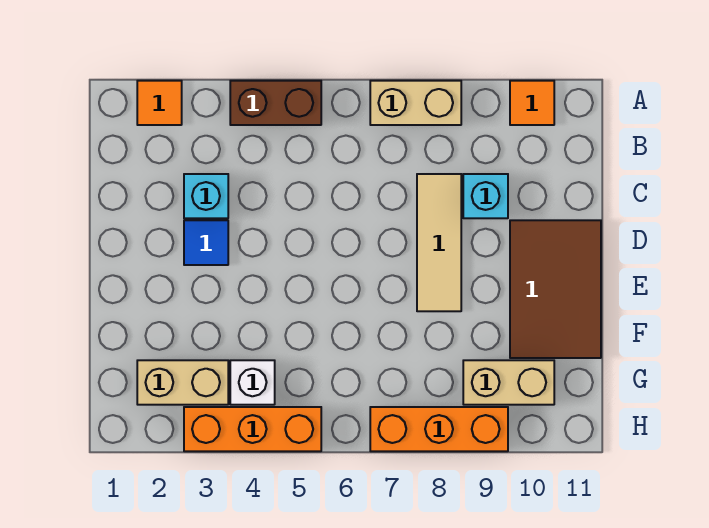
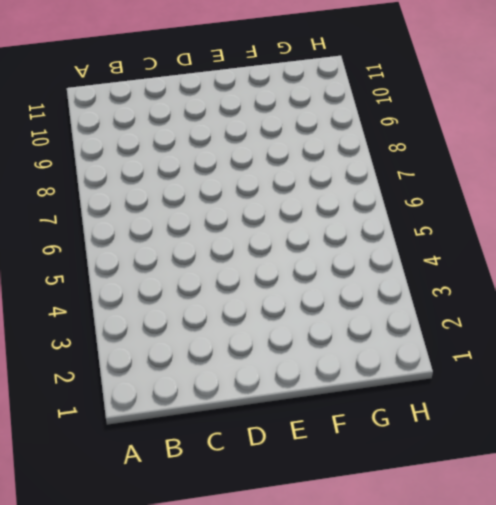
none -> orange 1x1 tile [137,81,182,125]
none -> brown 1x2 brick [230,81,321,125]
none -> tan 1x2 brick [370,81,461,125]

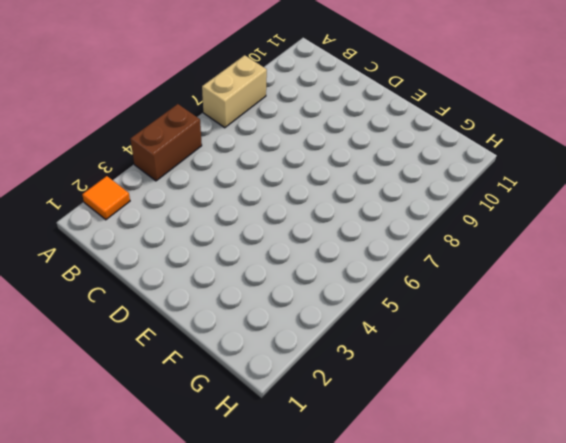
none -> orange 1x1 tile [510,81,554,125]
none -> cyan 1x1 brick [184,174,228,218]
none -> tan 1x3 tile [417,174,461,311]

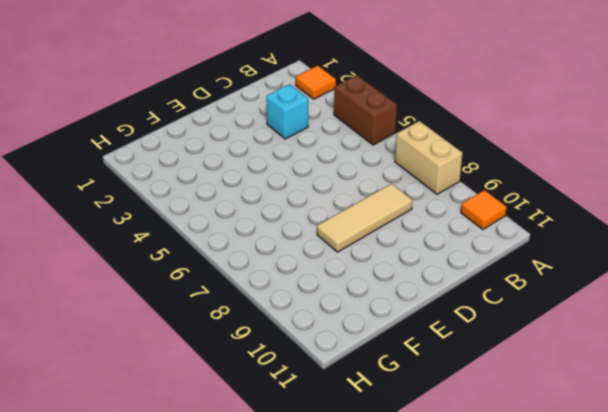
none -> cyan 1x1 brick [463,174,508,218]
none -> blue 1x1 tile [184,220,228,265]
none -> brown 2x3 tile [510,220,601,358]

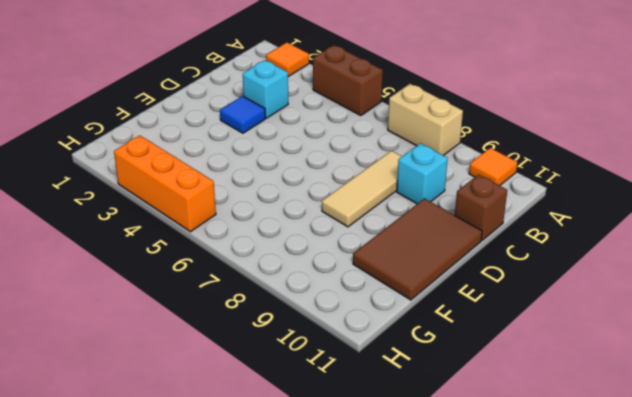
brown 1x1 brick [455,174,507,241] -> none
none -> tan 1x2 brick [137,360,228,405]
none -> white 1x1 brick [230,360,275,405]
none -> tan 1x2 brick [463,360,554,405]

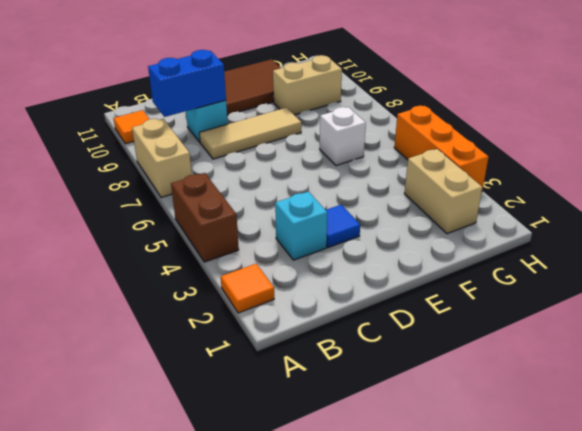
blue 1x2 brick [148,50,226,117] -> none
white 1x1 brick [320,107,366,166] -> white 1x1 brick moved to [230,360,275,405]
tan 1x2 brick [273,55,342,115] -> tan 1x2 brick turned to [463,360,554,405]
none -> orange 1x3 brick [370,407,508,451]

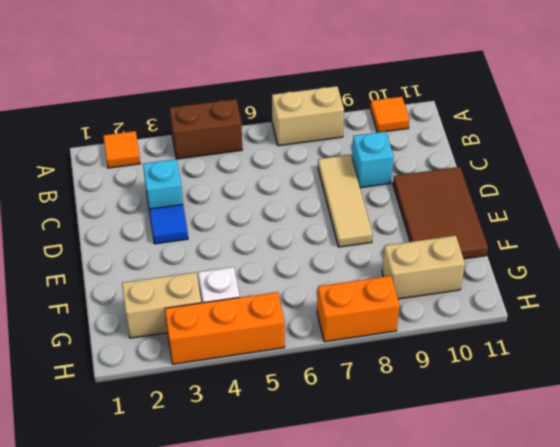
orange 1x2 brick [317,276,400,342] -> orange 1x3 brick [370,407,508,451]

